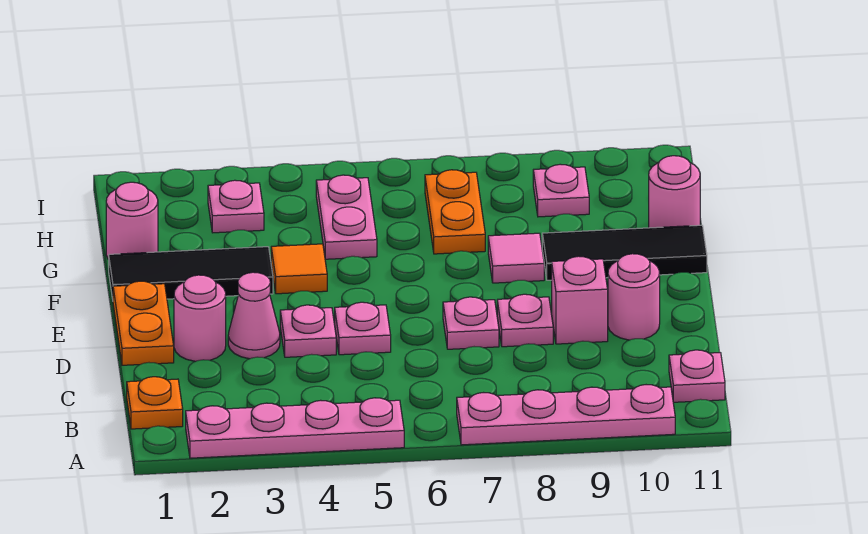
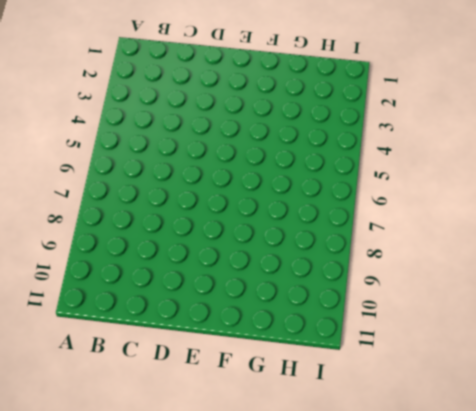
none -> pink 1x4 plate [186,398,404,458]
none -> pink 1x4 plate [457,385,675,445]
none -> orange 1x1 plate [127,377,183,429]

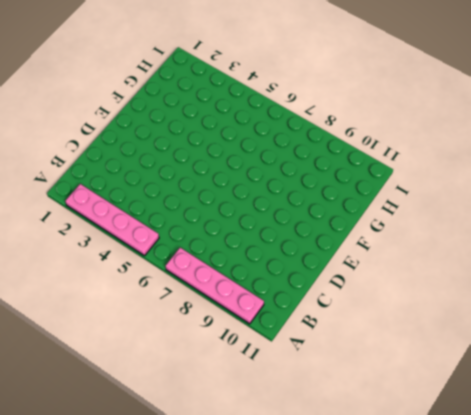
none -> orange 1x1 plate [127,377,183,429]
none -> pink 1x1 plate [669,350,725,402]
none -> orange 1x2 plate [113,281,174,365]

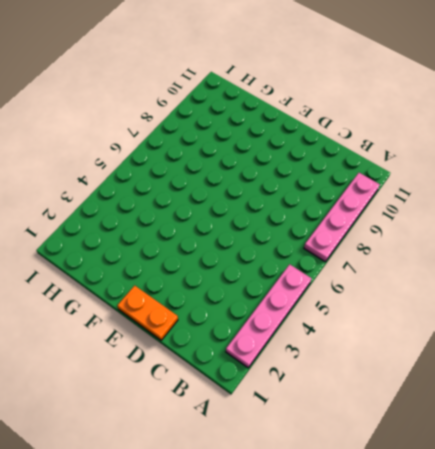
none -> orange 1x1 plate [127,377,183,429]
none -> pink 1x1 plate [669,350,725,402]
none -> pink 1x1 round brick [174,275,226,361]

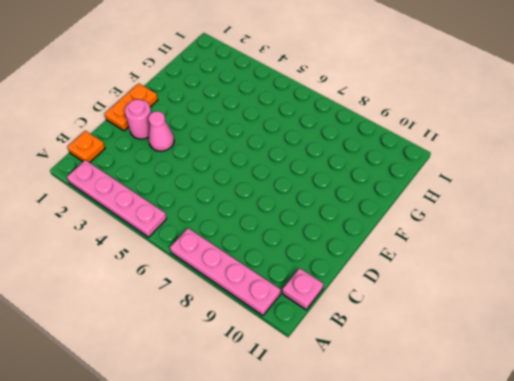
none -> pink 1x1 plate [280,305,336,357]
none -> pink 1x1 plate [335,302,391,355]
none -> pink 1x1 plate [443,297,499,349]

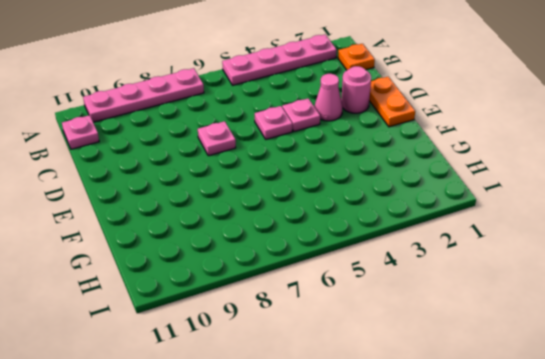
none -> pink 1x1 plate [497,294,553,347]
none -> pink 1x1 brick [552,256,608,344]
none -> pink 1x1 round brick [608,254,660,340]

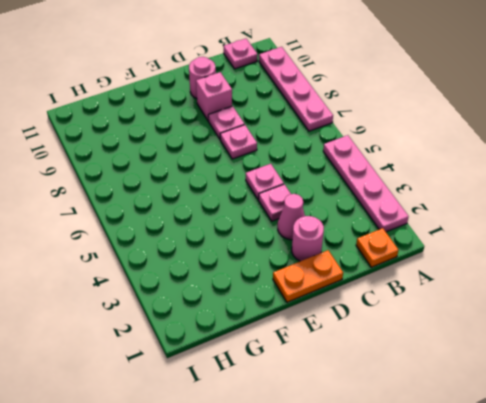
none -> black 1x3 tile [109,247,273,299]
none -> orange 1x1 tile [271,244,327,294]
none -> pink 1x1 tile [488,233,544,283]

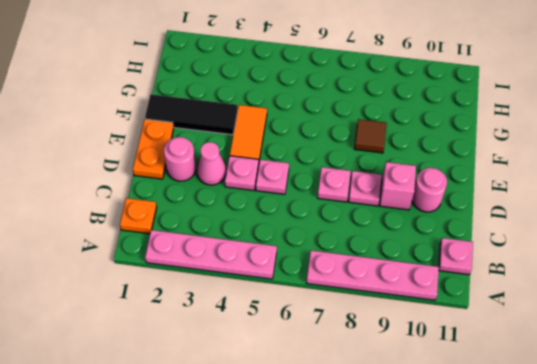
orange 1x2 tile [230,105,267,160] -> orange 1x1 tile [271,244,327,294]
brown 1x1 tile [355,119,387,153] -> pink 1x1 tile [488,233,544,283]
none -> black 1x3 tile [542,225,707,280]
none -> pink 1x1 round brick [106,182,158,260]
none -> pink 1x2 plate [316,175,377,259]

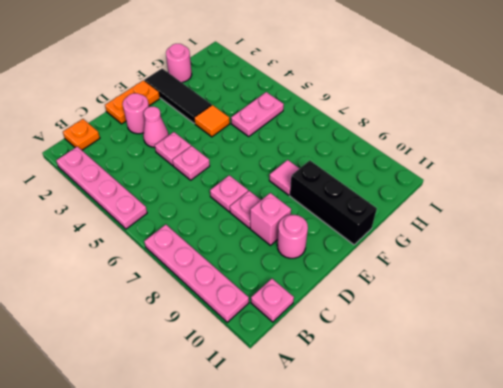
black 1x3 brick [290,160,377,245] -> black 1x3 tile [542,225,707,280]
none -> orange 1x2 plate [425,170,485,254]
none -> pink 1x1 round brick [649,156,700,228]
none -> pink 1x1 plate [208,180,264,233]

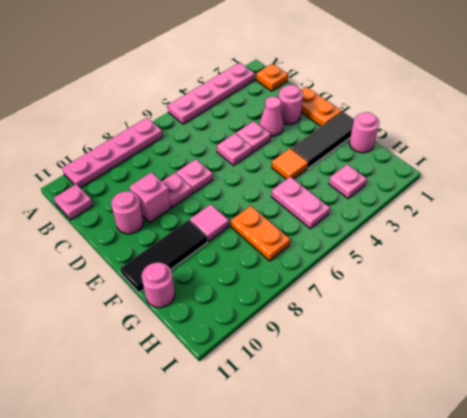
none -> pink 1x1 plate [533,164,589,217]

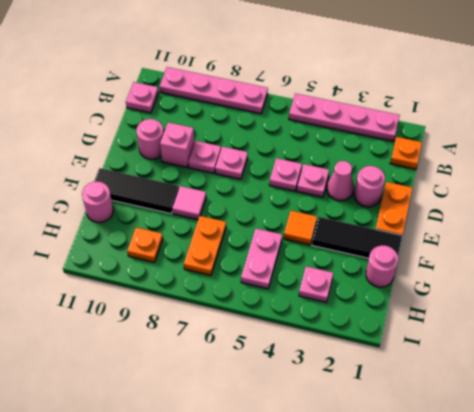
orange 1x1 plate [127,228,163,262] -> pink 1x1 plate [533,164,589,217]

